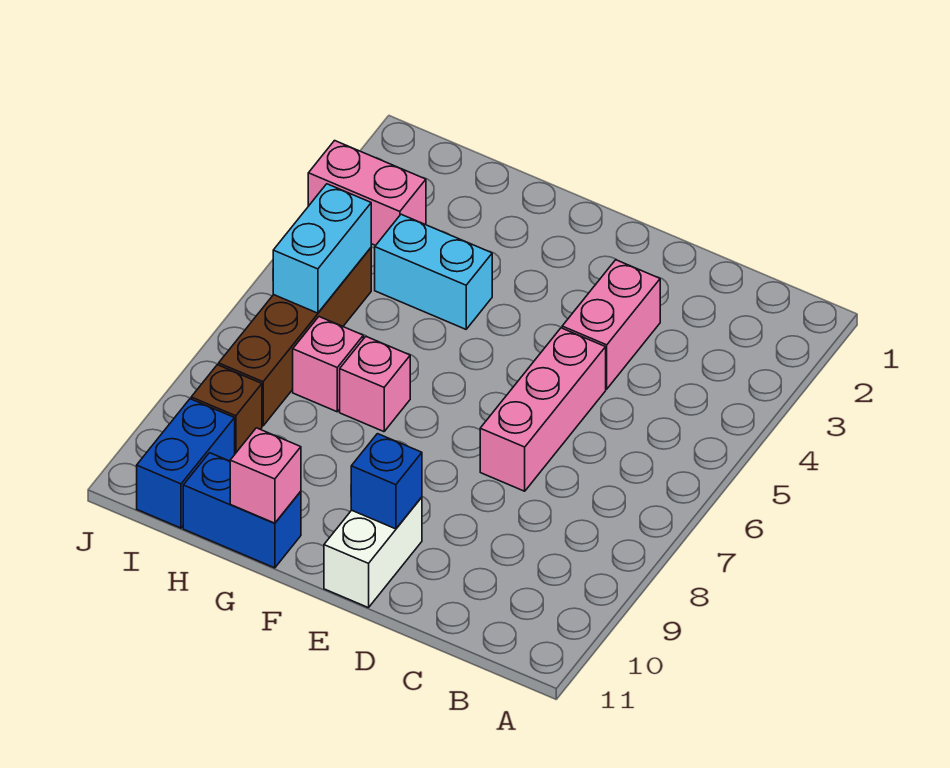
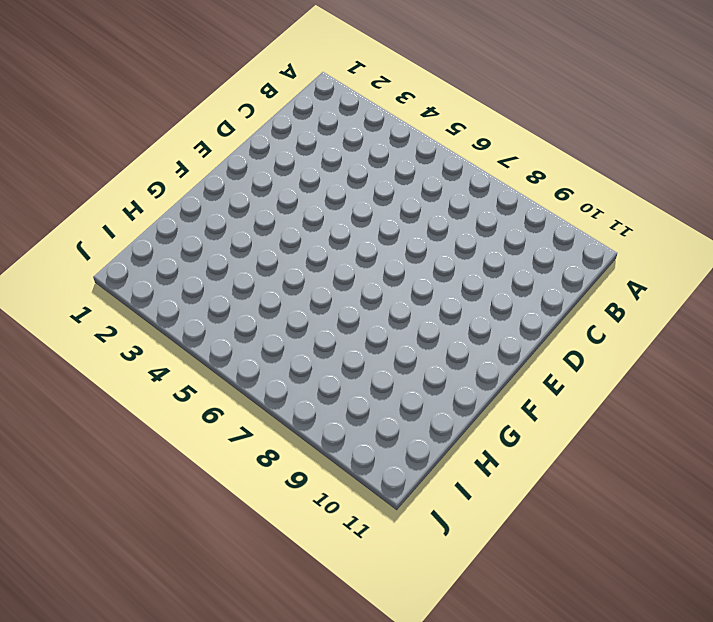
none -> pink 1x2 brick [562,260,660,389]
none -> pink 1x3 brick [480,328,606,491]
none -> white 1x2 brick [324,497,422,608]

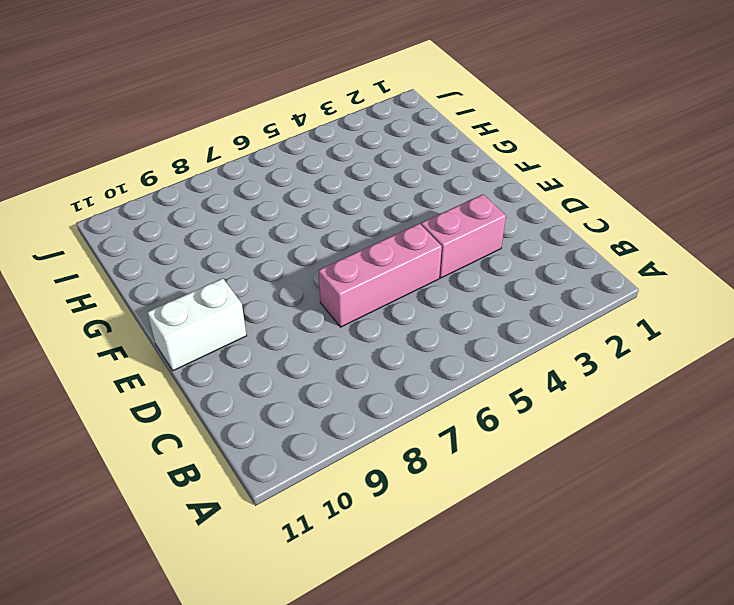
none -> cyan 1x2 brick [375,214,492,329]
none -> pink 1x1 brick [340,336,410,432]
none -> blue 1x2 brick [183,453,301,568]

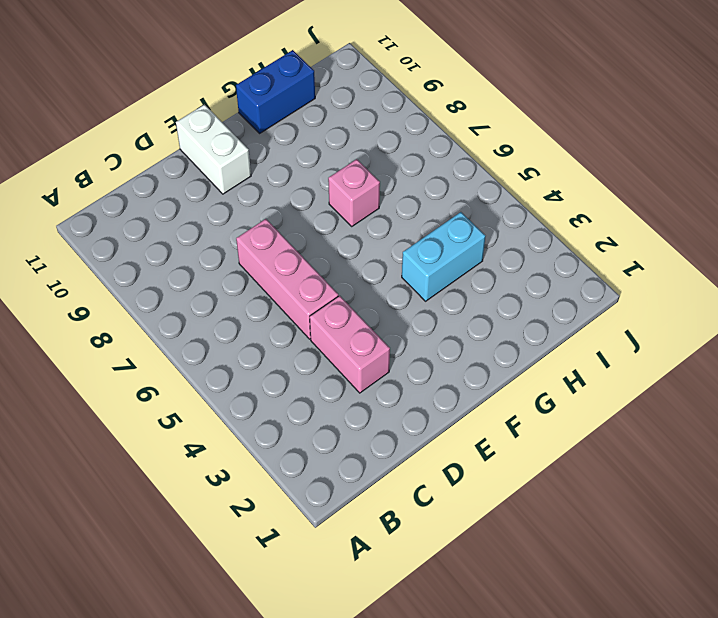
none -> pink 1x1 brick [293,317,363,412]
none -> pink 1x2 brick [308,141,426,246]
none -> brown 1x4 brick [219,248,371,426]

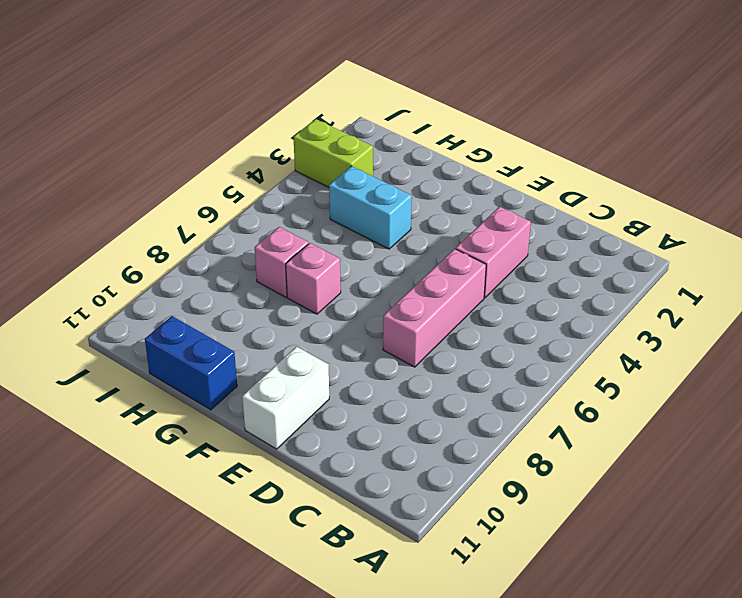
lime 1x2 brick [294,119,373,187] -> pink 1x2 brick [308,141,426,246]
none -> brown 1x4 brick [219,248,371,426]
none -> brown 1x1 brick [191,365,262,454]
none -> blue 1x2 brick [137,399,235,528]

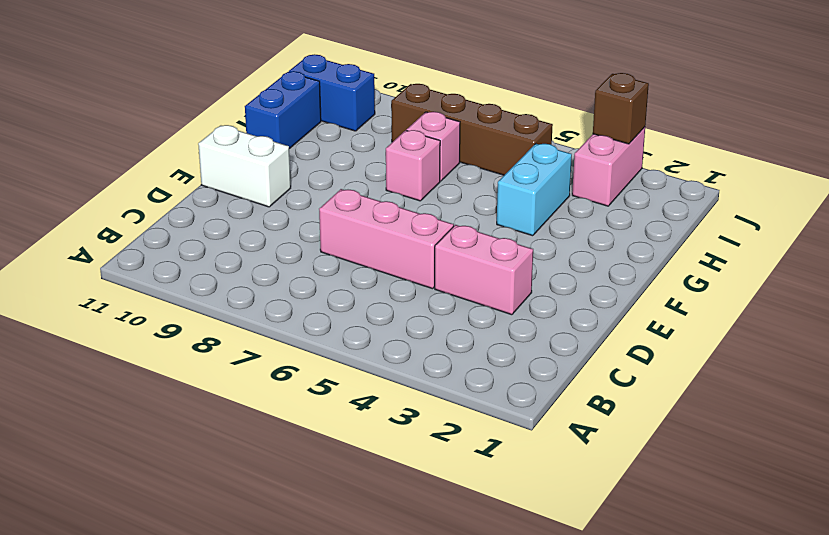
brown 1x1 brick [593,73,649,144] -> brown 1x1 brick moved to [191,365,262,454]
none -> blue 1x1 brick [351,434,422,529]
none -> pink 1x1 brick [230,428,301,523]
none -> cyan 1x2 brick [273,184,371,313]

